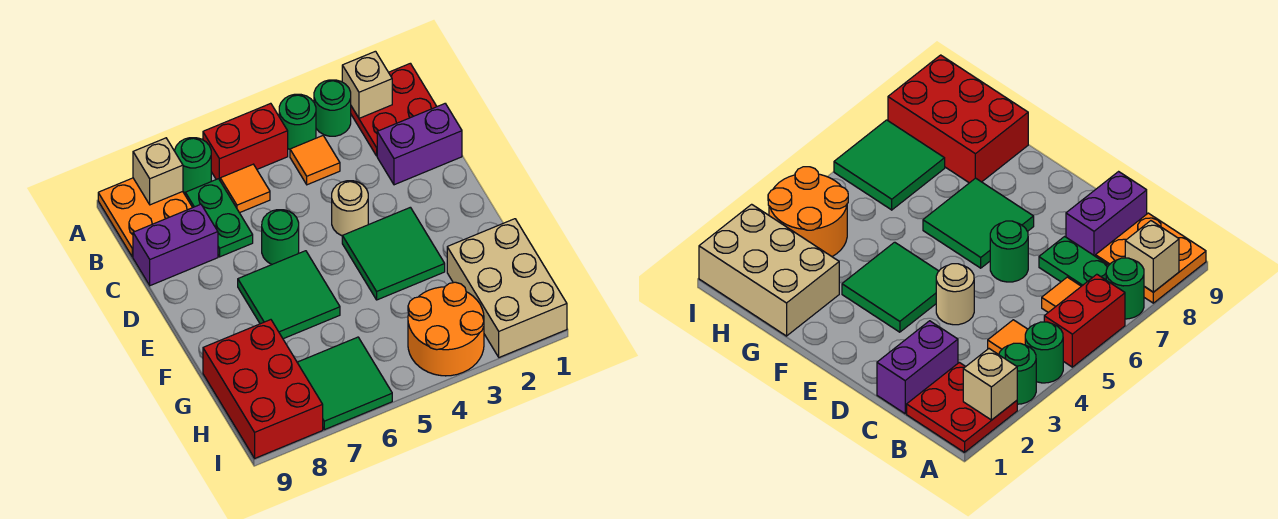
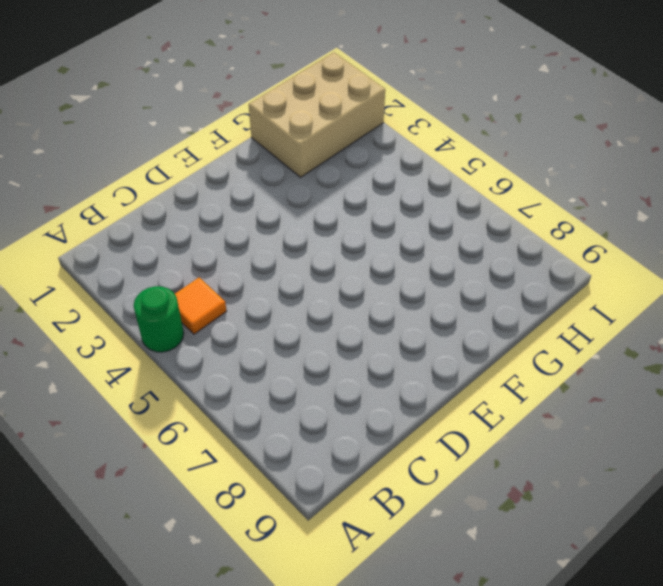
none -> red 2x2 plate [351,63,437,156]
none -> green 1x1 round brick [314,80,351,136]
none -> red 1x2 brick [203,103,288,180]

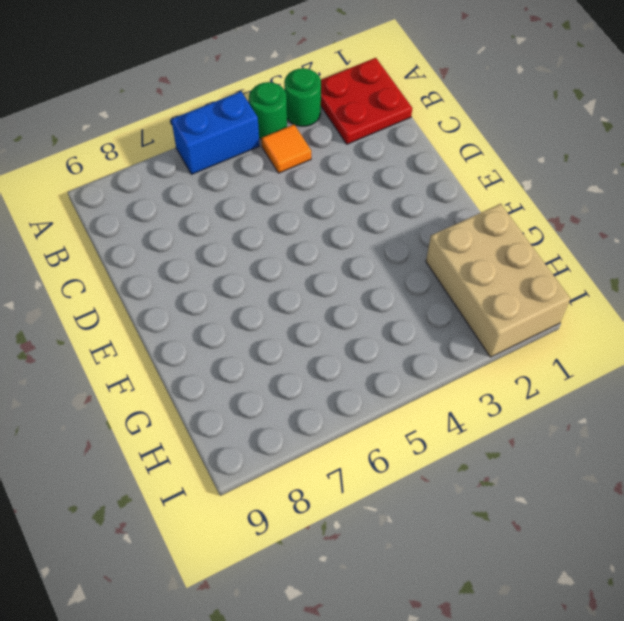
blue 1x2 brick [171,91,259,174] -> red 1x2 brick [203,103,288,180]
none -> green 1x1 round brick [175,138,211,193]
none -> orange 2x2 plate [98,178,193,257]
none -> orange 1x1 tile [220,164,270,213]

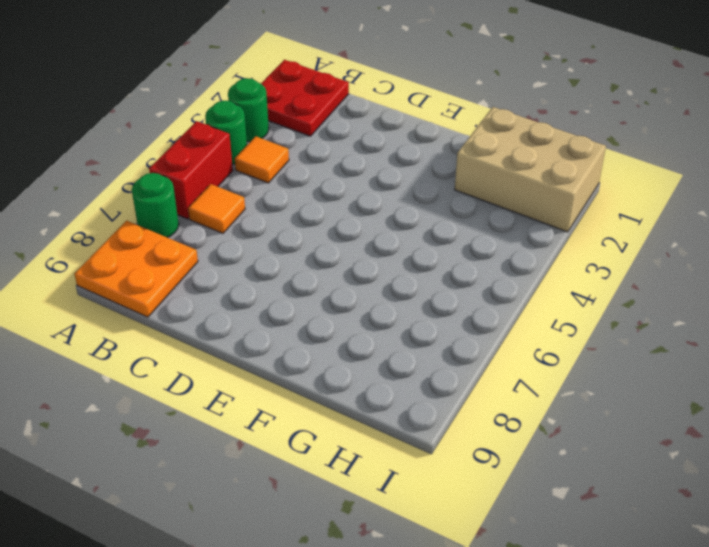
none -> green 1x2 plate [185,179,253,257]
none -> purple 1x2 brick [377,104,462,185]
none -> purple 1x2 brick [133,204,218,286]

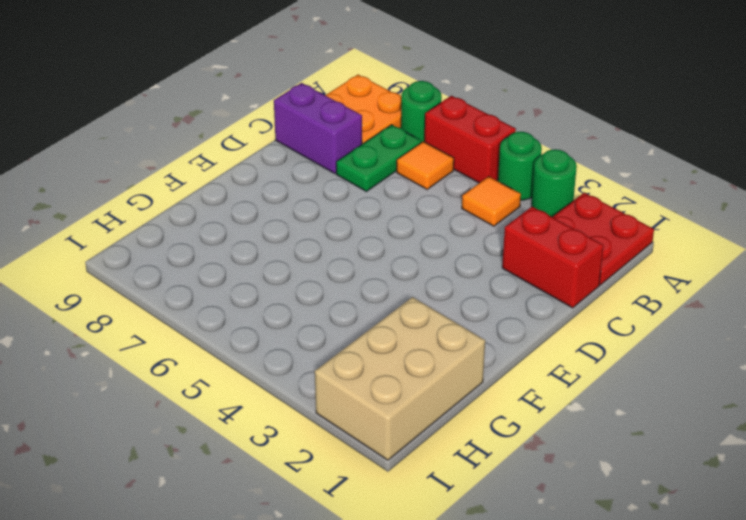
red 1x2 brick [502,207,604,308] -> purple 1x2 brick [377,104,462,185]
none -> tan 1x1 round brick [332,181,368,236]
none -> green 1x1 round brick [262,210,299,265]
none -> green 2x2 tile [342,207,445,300]

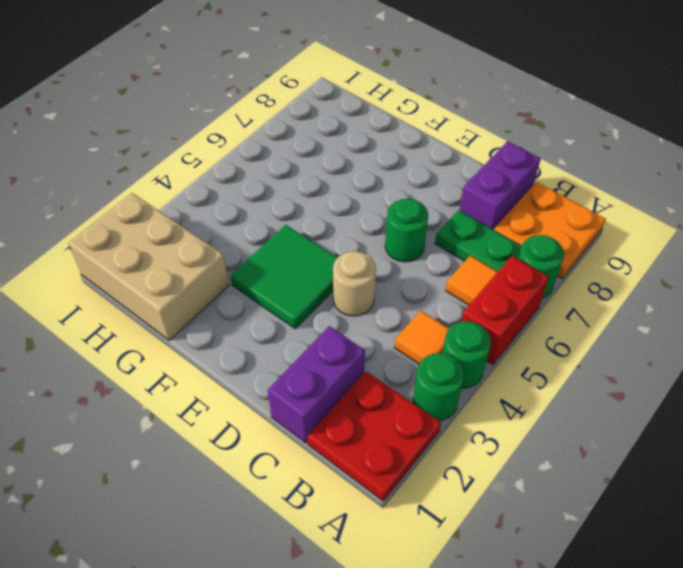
none -> green 2x2 tile [238,251,340,339]
none -> red 2x3 brick [203,320,323,458]
none -> orange 2x2 round brick [408,282,484,376]

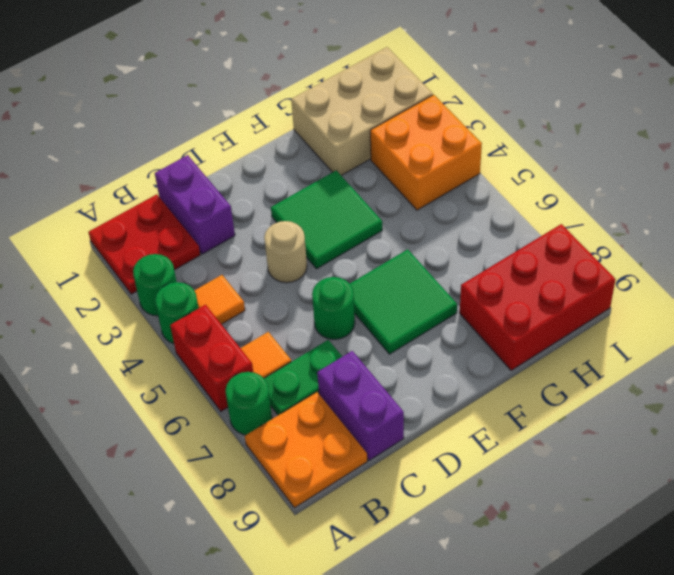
orange 2x2 brick [370,95,482,210] -> orange 2x2 round brick [408,282,484,376]
none -> green 2x2 tile [297,337,392,430]
none -> tan 1x1 brick [342,51,392,118]
none -> tan 1x1 brick [133,138,183,205]

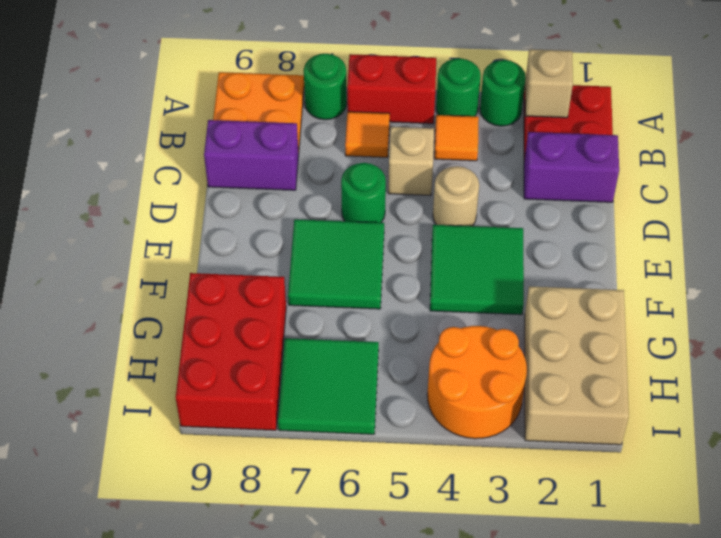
tan 1x1 brick [388,127,434,195] -> tan 1x1 brick moved to [133,138,183,205]
none -> green 1x2 plate [185,179,253,257]

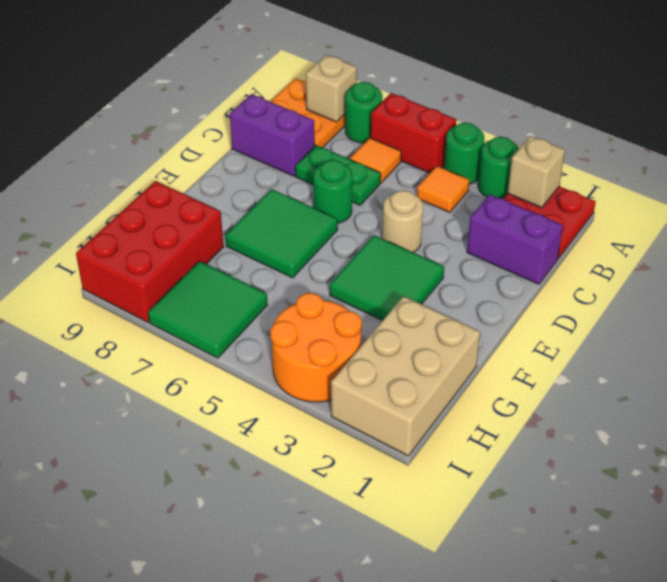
green 1x2 plate [295,145,381,205] -> green 1x2 plate turned to [185,179,253,257]

